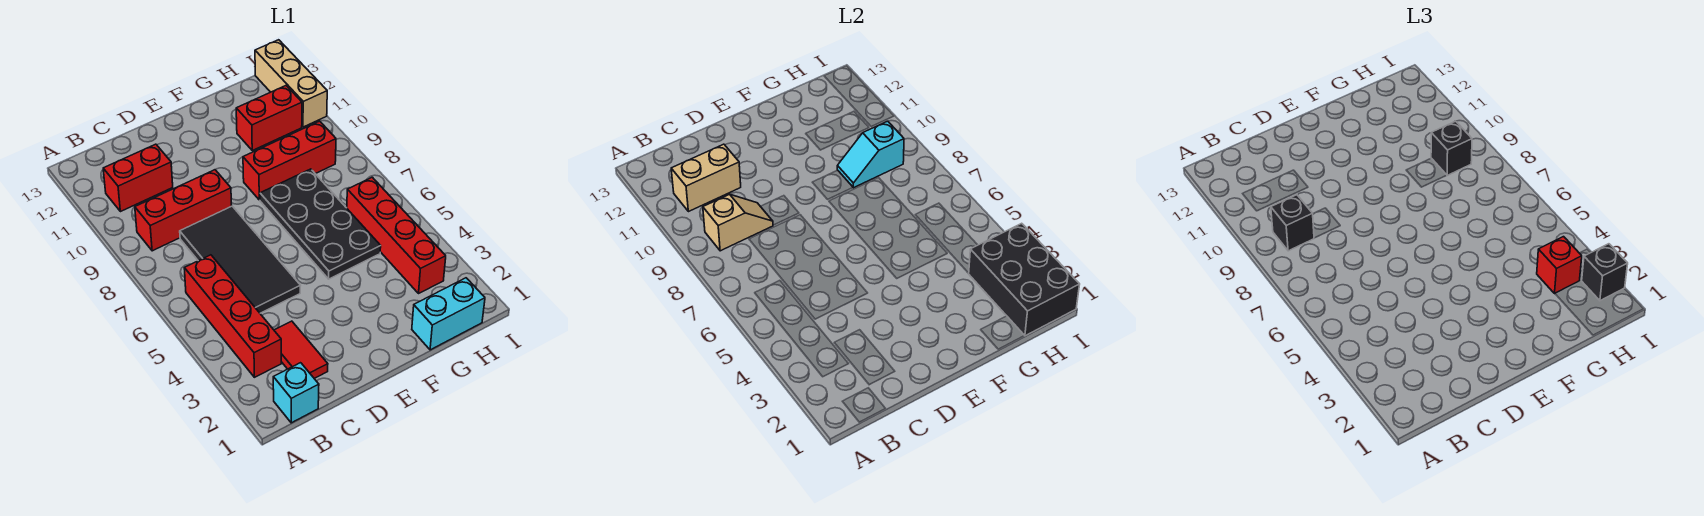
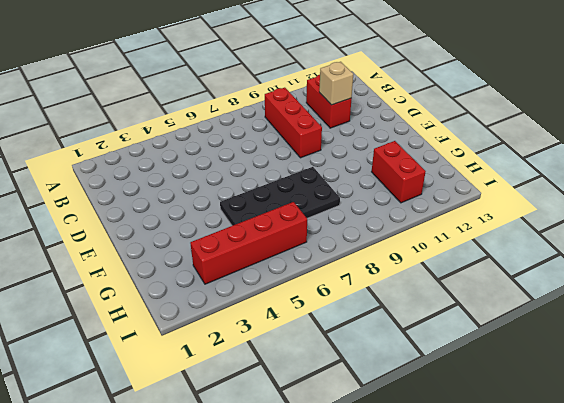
tan 1x1 brick [319,62,353,105] -> tan 1x2 brick [671,144,741,212]
none -> cyan 1x1 brick [273,363,319,423]
none -> red 1x4 brick [184,255,281,377]
none -> red 1x2 tile [274,321,328,378]

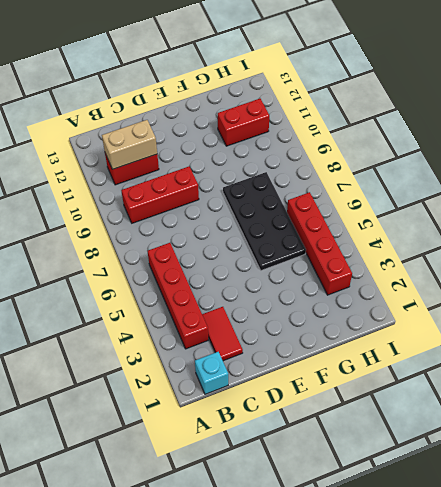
none -> black 2x4 tile [180,206,301,313]
none -> red 1x3 brick [243,121,336,200]
none -> cyan 1x2 brick [412,278,485,350]

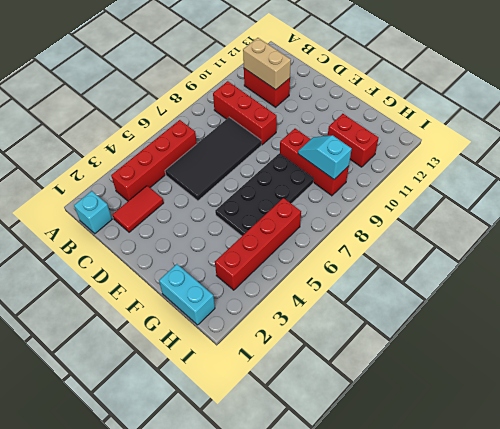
none -> tan 1x3 brick [255,40,327,127]
none -> tan 1x2 slope [703,194,773,251]
none -> black 2x3 brick [969,223,1080,336]

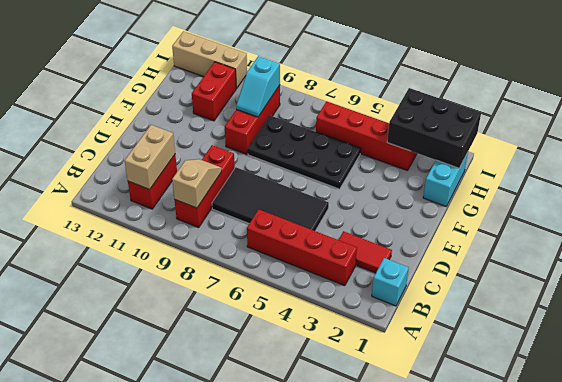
none -> black 1x1 brick [1271,195,1314,251]
none -> red 1x1 brick [1537,237,1582,293]
none -> black 1x1 brick [1431,121,1472,176]

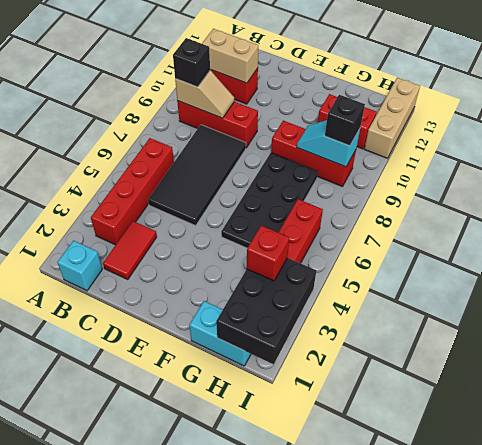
none -> black 1x1 brick [1582,244,1628,301]

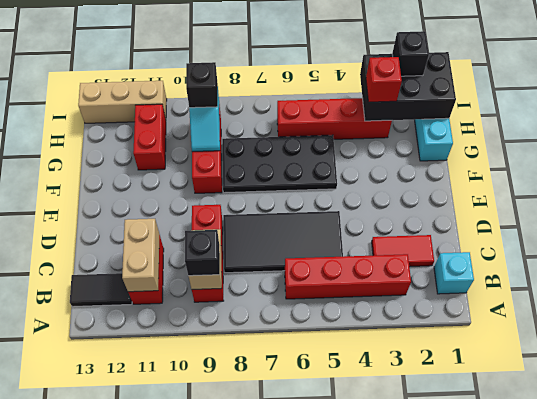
black 1x2 tile [70,273,132,307] -> none

